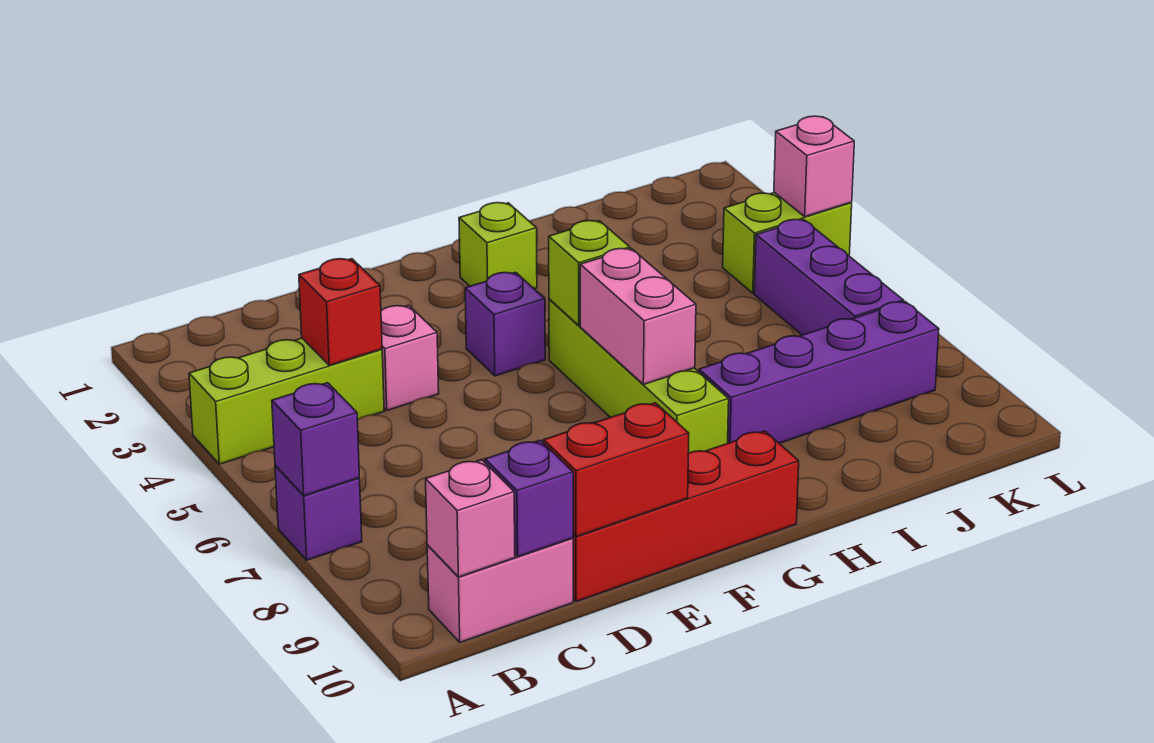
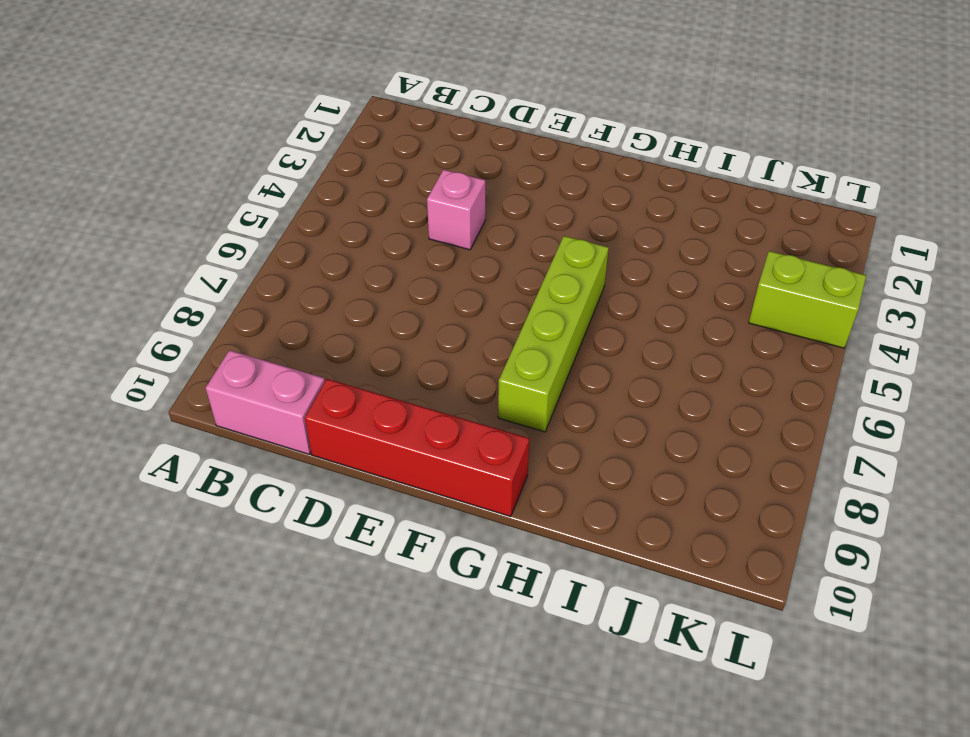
none -> lime 1x3 brick [189,338,384,464]
none -> purple 1x1 brick [275,466,362,560]
none -> purple 1x1 brick [465,272,545,376]

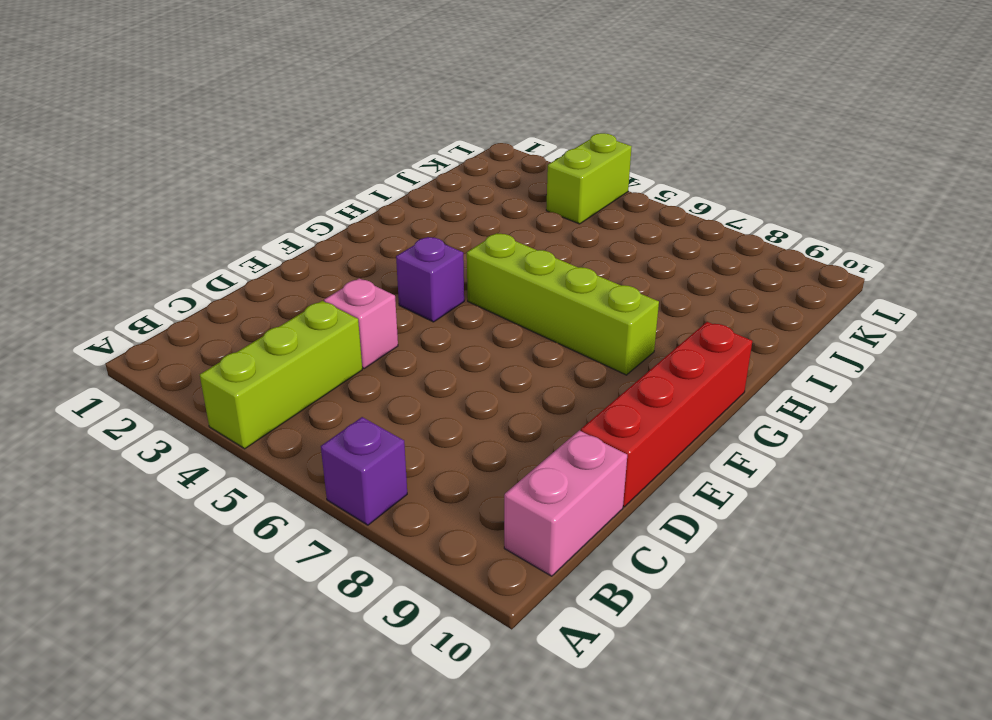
none -> lime 1x1 brick [459,203,537,289]
none -> purple 1x4 brick [699,302,939,443]
none -> purple 1x3 brick [754,220,904,335]

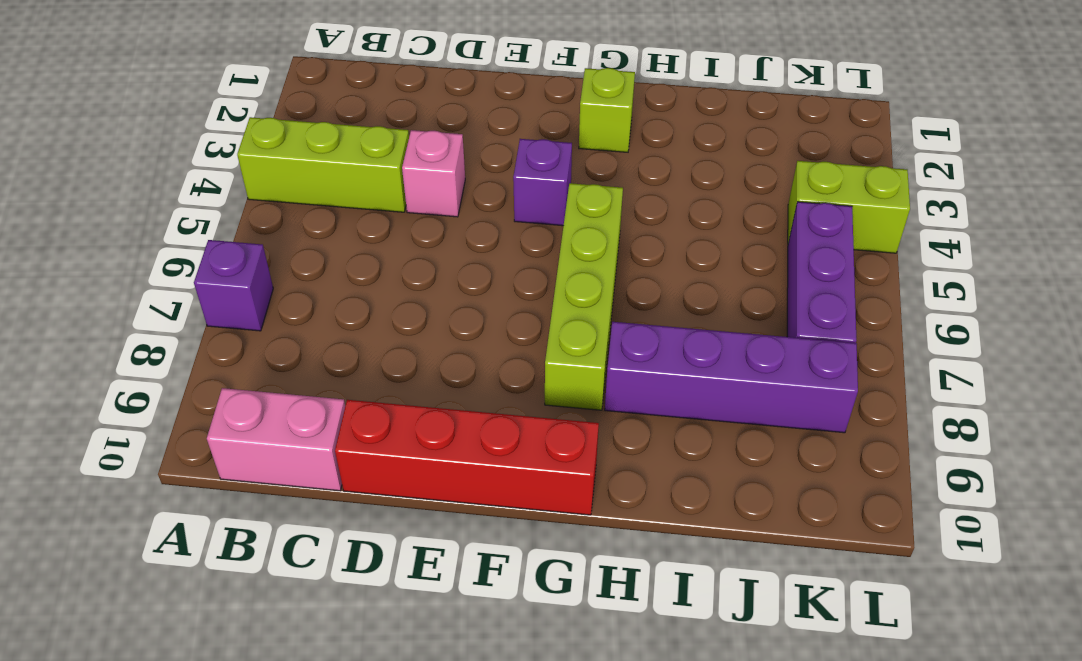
none -> purple 1x1 brick [272,383,359,496]
none -> pink 1x1 brick [426,460,515,577]
none -> red 1x1 brick [299,259,382,365]

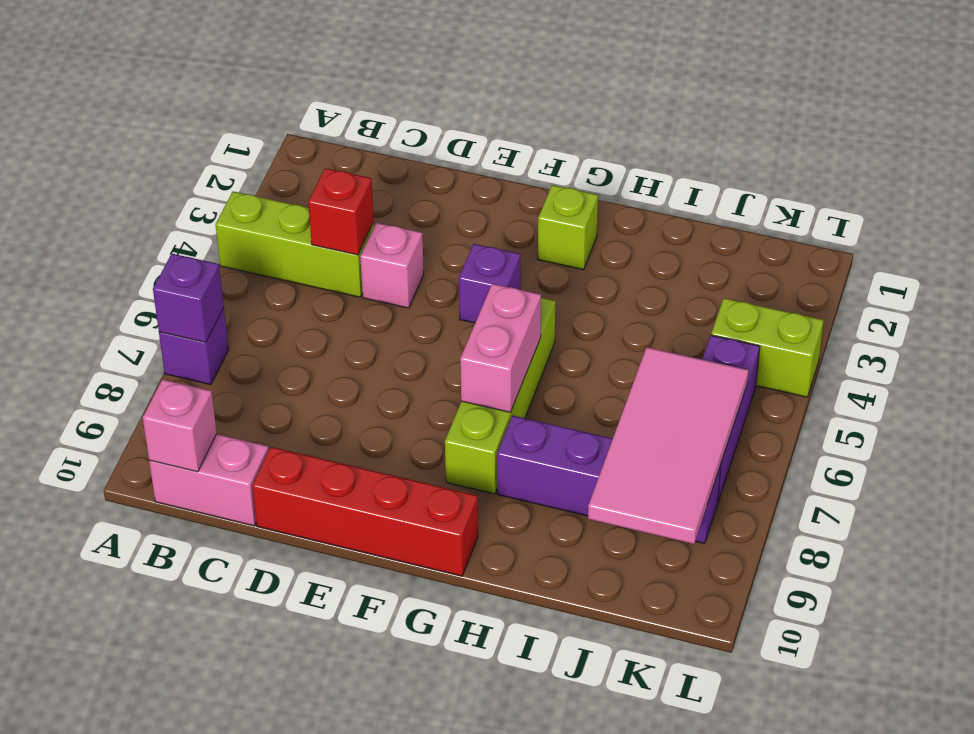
pink 2x4 tile [588,347,748,544] -> none
none -> purple 1x1 brick [485,441,573,557]
none -> red 1x2 brick [544,403,689,537]
none -> lime 1x1 brick [549,221,630,326]

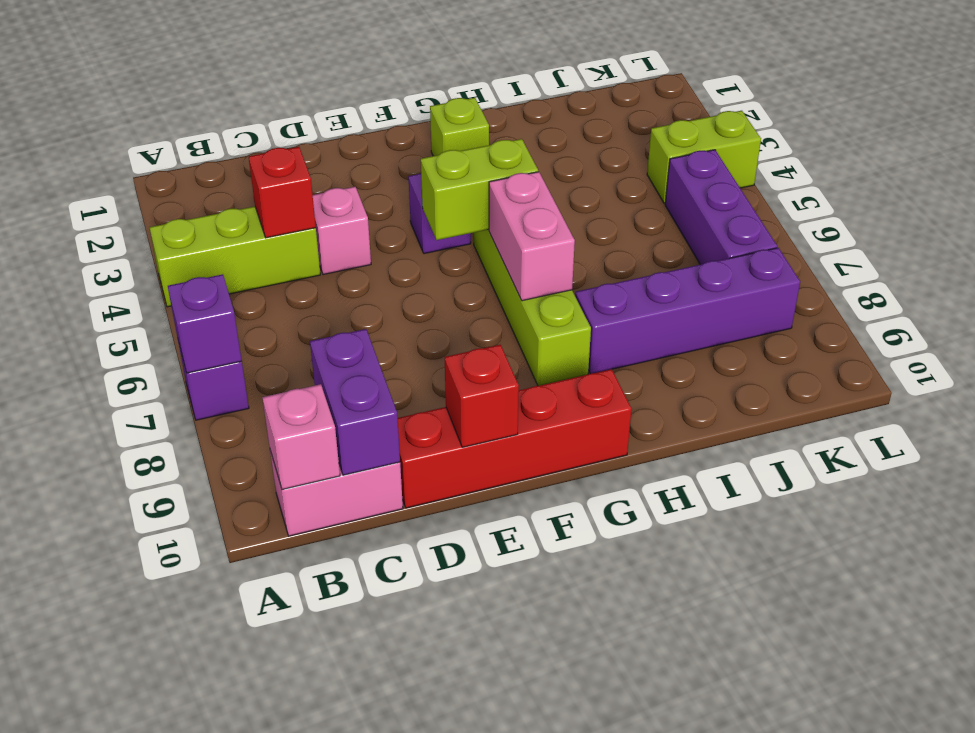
purple 1x2 brick [310,329,400,475] -> purple 1x1 brick [485,441,573,557]
red 1x1 brick [445,345,519,447] -> red 1x2 brick [544,403,689,537]
lime 1x2 brick [421,139,538,240] -> lime 1x1 brick [549,221,630,326]
none -> pink 1x1 brick [774,116,854,217]

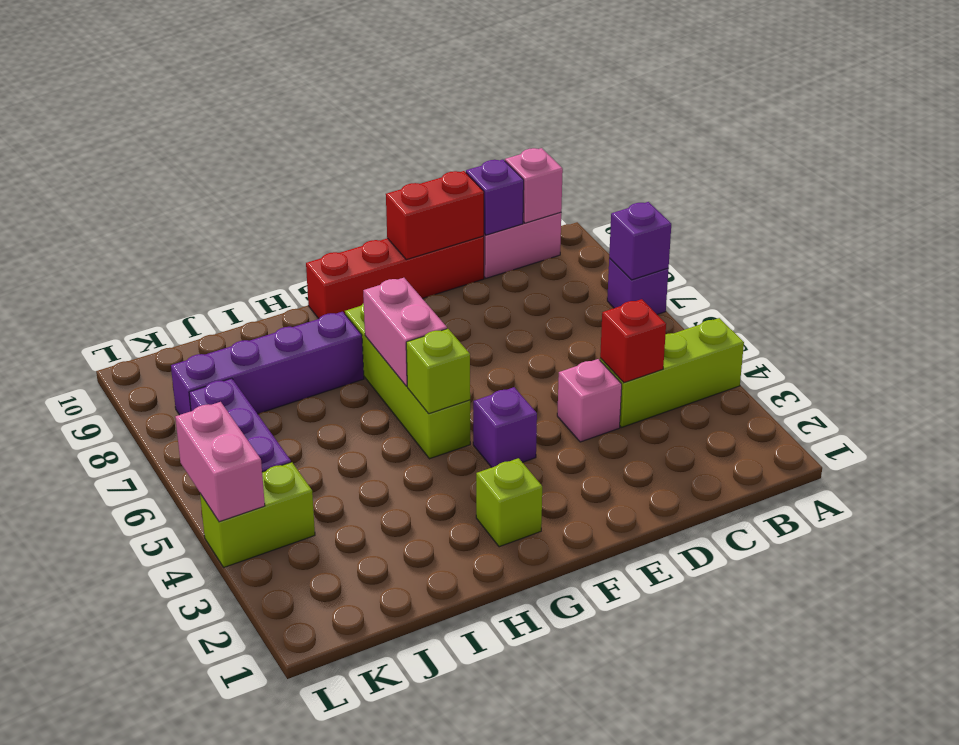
pink 1x2 brick [175,402,265,522] -> pink 1x1 brick [774,116,854,217]

